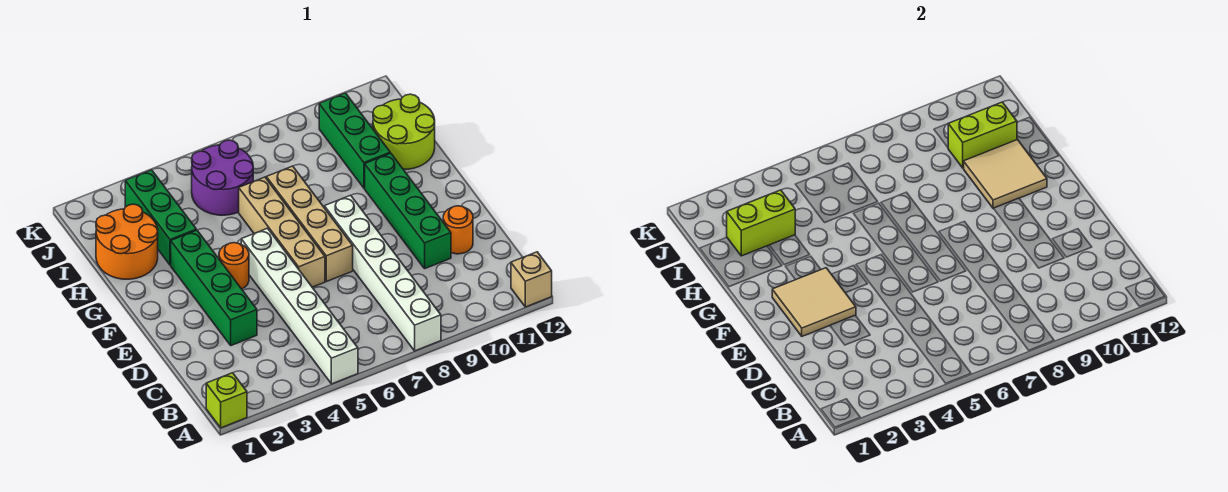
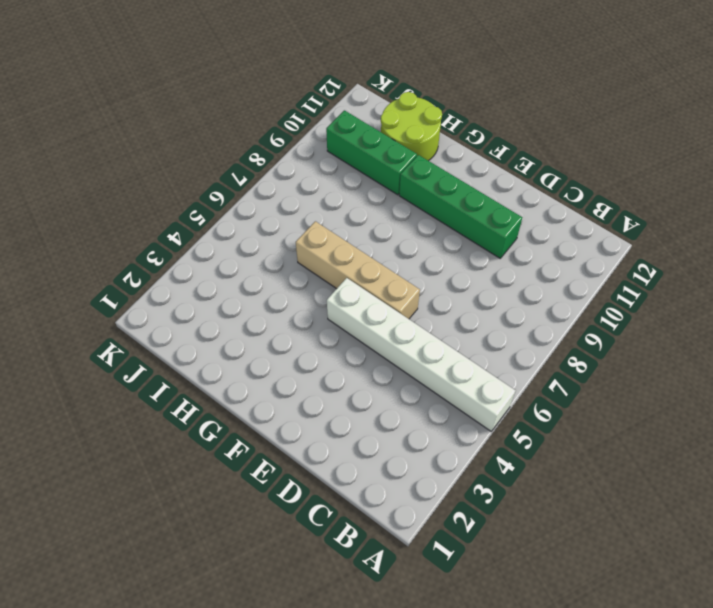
none -> lime 1x1 brick [206,373,247,428]
none -> white 1x6 brick [324,195,441,351]
none -> tan 1x1 brick [511,252,552,307]

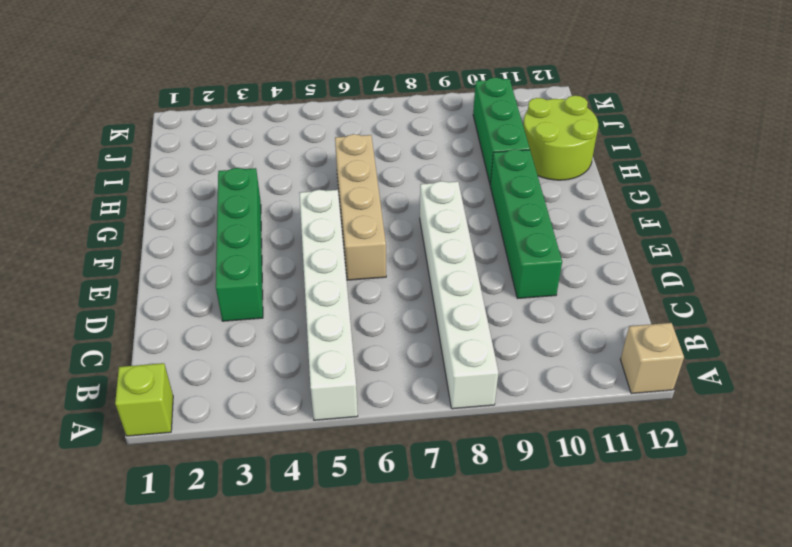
none -> orange 1x1 round brick [443,206,473,254]
none -> tan 1x4 brick [266,166,353,282]
none -> orange 1x1 round brick [219,243,249,289]

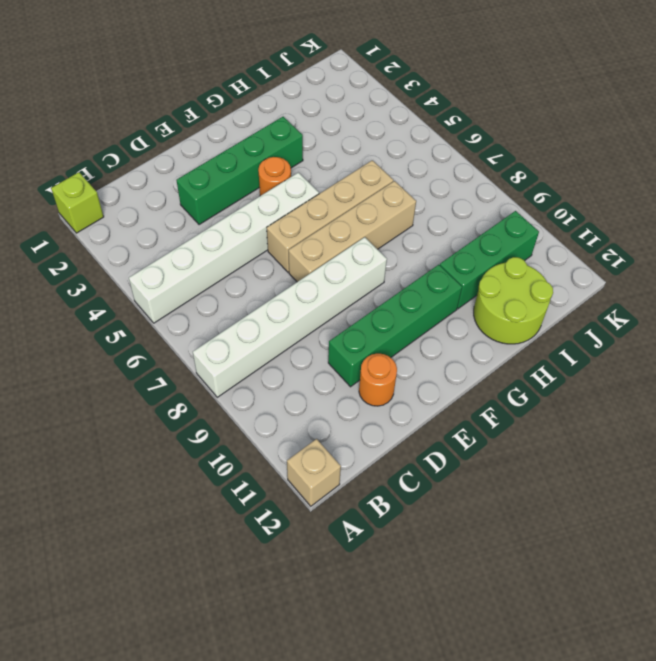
none -> orange 2x2 round brick [96,204,158,279]
none -> green 1x3 brick [125,170,196,265]
none -> purple 2x2 round brick [192,140,253,215]

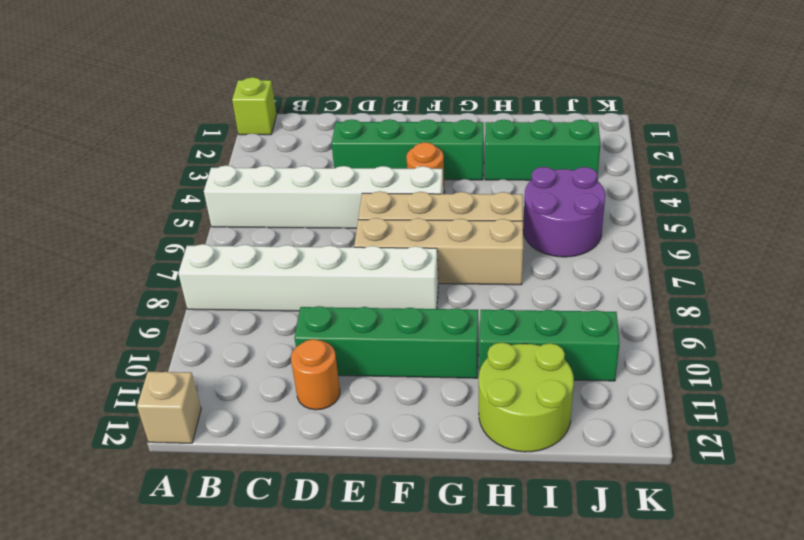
none -> orange 2x2 round brick [96,204,158,279]
none -> tan 2x2 tile [772,268,856,336]
none -> tan 2x2 tile [963,140,1047,208]

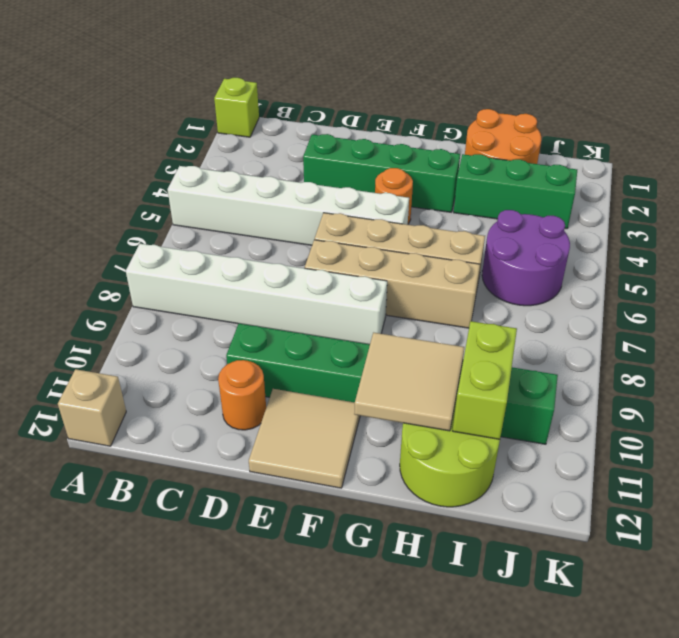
tan 2x2 tile [249,389,360,488] -> tan 2x2 tile moved to [772,268,856,336]
none -> lime 1x2 brick [727,190,795,256]

